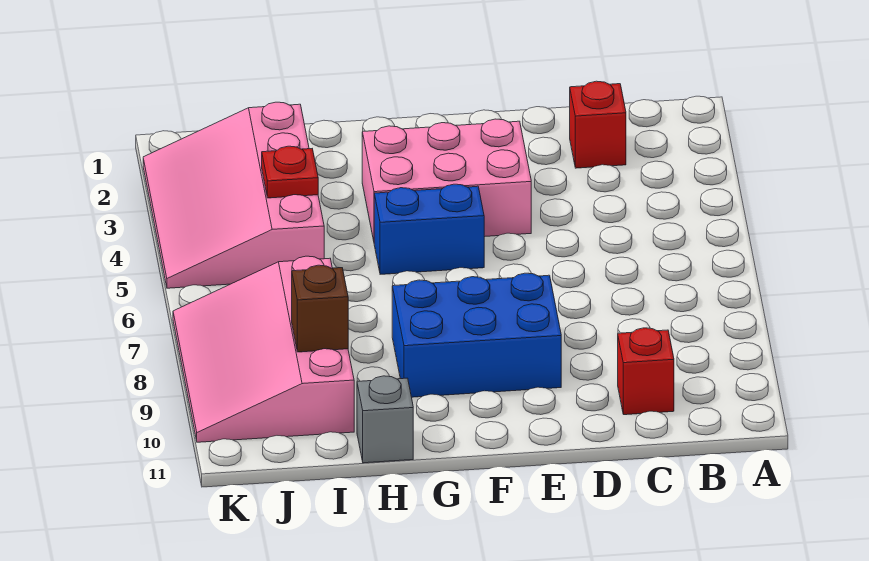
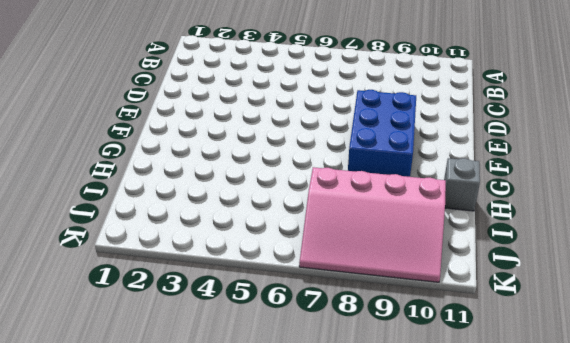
none -> red 1x1 brick [570,81,626,168]
none -> red 1x1 brick [618,328,674,415]

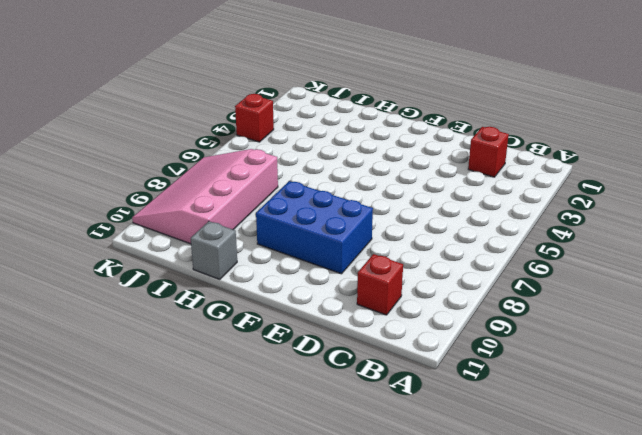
red 1x1 brick [235,94,274,142] -> pink 3x4 slope [143,102,324,288]
none -> pink 2x3 brick [362,119,531,241]
none -> blue 1x2 brick [374,184,484,274]

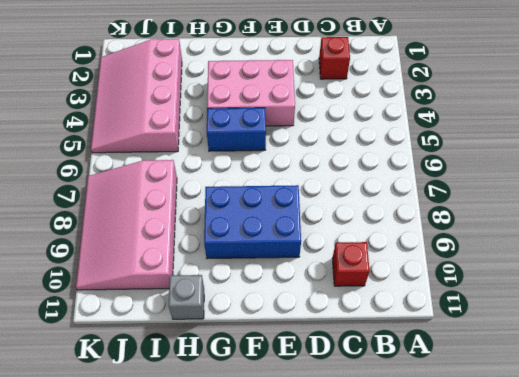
none -> red 1x1 plate [262,146,318,198]
none -> brown 1x1 brick [292,265,348,352]

